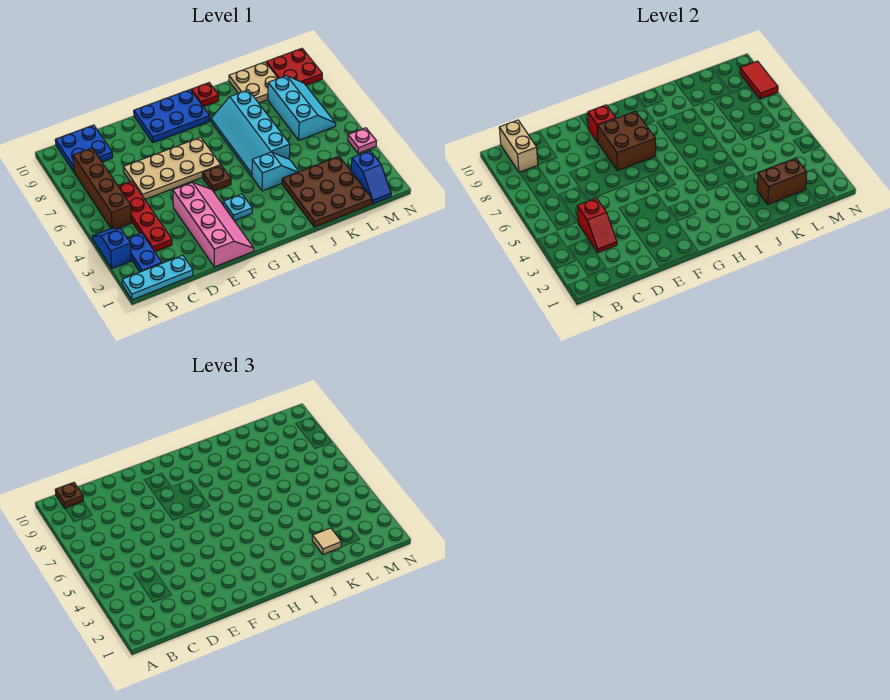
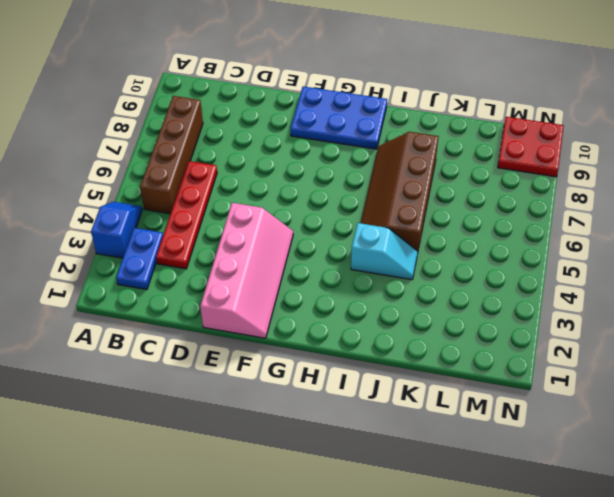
brown 2x4 slope [361,132,439,251] -> cyan 2x4 slope [211,90,290,176]
none -> cyan 1x3 plate [122,255,193,300]
none -> blue 2x2 plate [55,125,113,172]
none -> tan 2x4 plate [123,137,221,199]

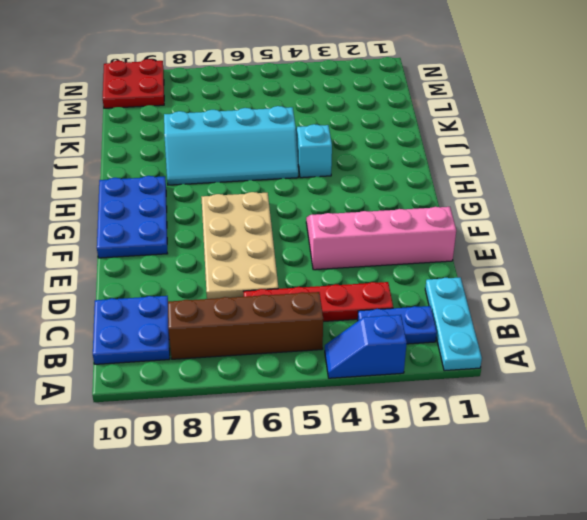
none -> cyan 1x1 plate [223,194,252,221]
none -> brown 1x1 plate [203,166,231,191]
none -> red 1x1 plate [191,83,219,107]

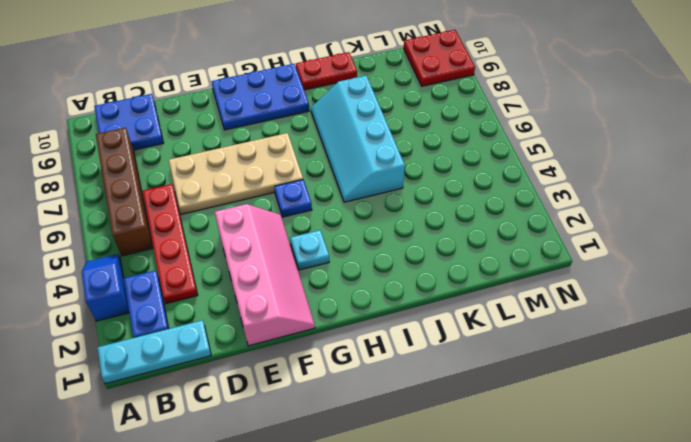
blue 1x1 plate [274,180,312,217] -> brown 1x1 plate [203,166,231,191]
red 1x2 plate [296,52,357,90] -> red 1x1 plate [191,83,219,107]
none -> cyan 1x2 slope [252,152,299,191]
none -> brown 3x3 plate [282,156,372,227]
none -> tan 2x2 plate [229,62,278,103]

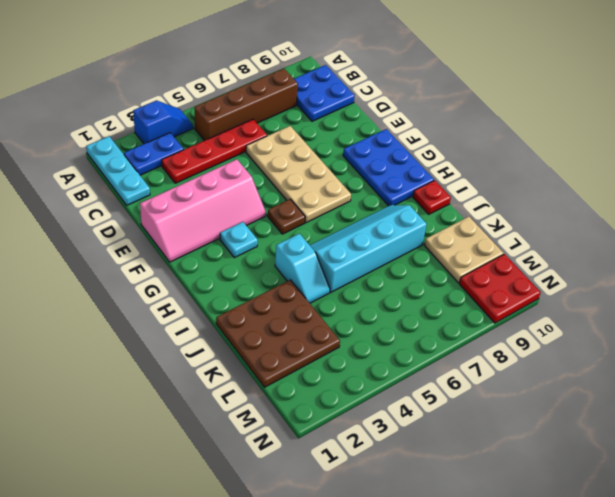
none -> cyan 2x3 slope [268,76,336,140]
none -> blue 1x2 slope [351,151,391,204]
none -> pink 1x1 plate [348,128,376,154]

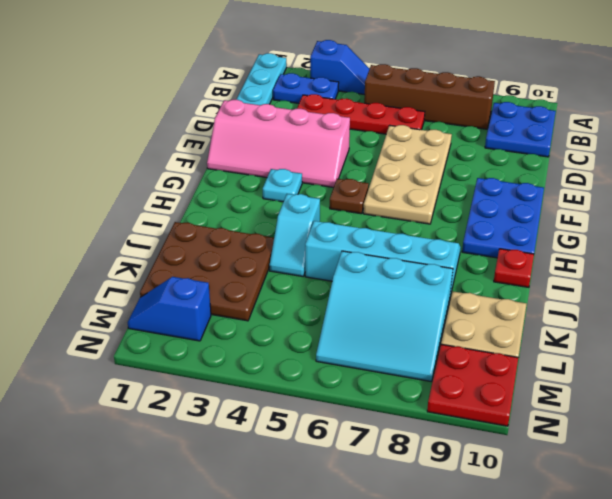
cyan 3x3 slope [316,251,453,382] -> cyan 2x3 slope [268,76,336,140]
none -> pink 1x1 plate [348,128,376,154]
none -> tan 1x2 brick [499,120,538,172]
none -> red 1x2 slope [577,198,617,252]

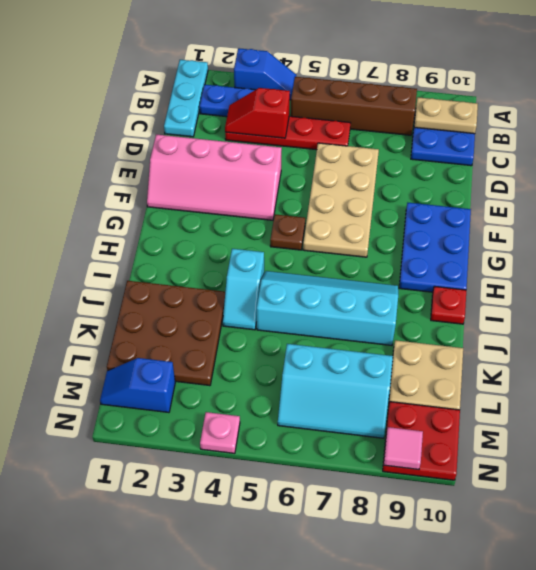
tan 1x2 plate [414,97,478,134] -> tan 1x2 brick [499,120,538,172]
pink 1x1 tile [384,427,423,470] -> red 1x2 tile [740,61,778,99]
none -> cyan 1x1 plate [223,194,252,221]
none -> brown 2x2 brick [598,111,656,171]
none -> red 1x1 brick [588,105,616,142]

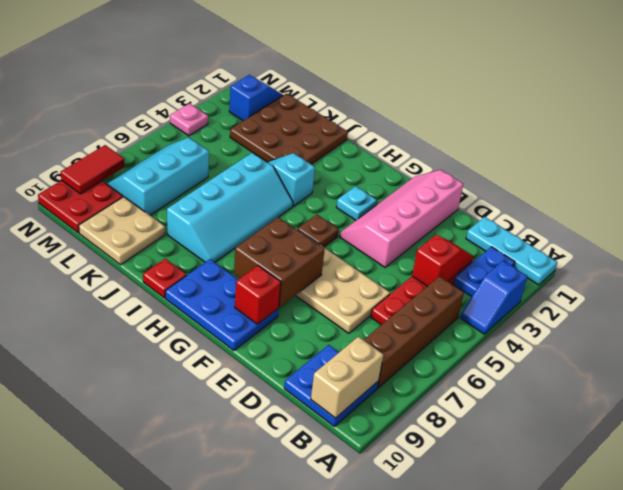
none -> brown 1x2 brick [757,158,807,204]
none -> brown 1x1 plate [55,482,83,508]
none -> tan 1x1 tile [312,528,341,554]

